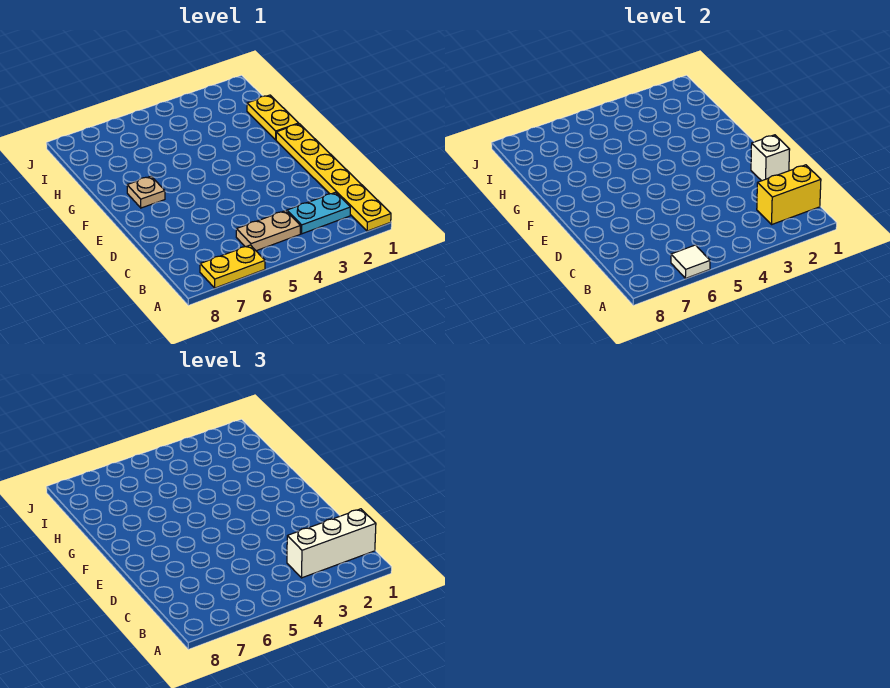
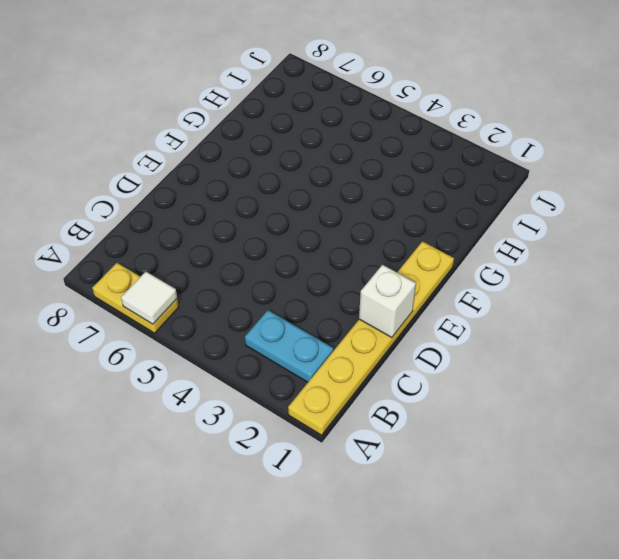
none -> tan 1x2 plate [236,211,300,251]
none -> tan 1x1 plate [127,176,165,208]

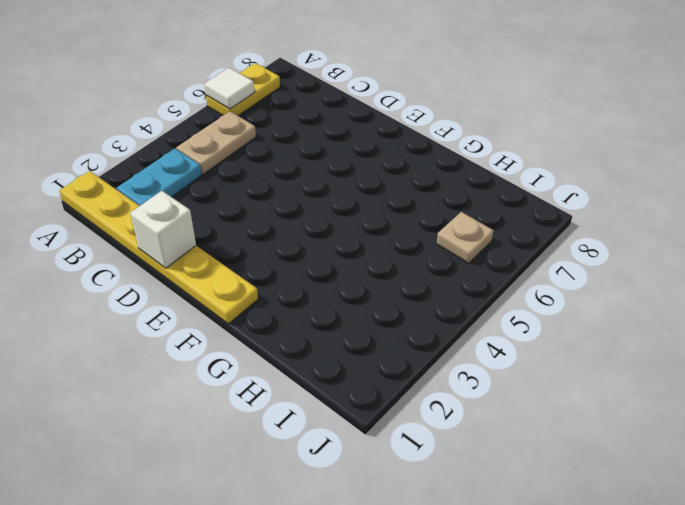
tan 1x1 plate [437,212,494,263] -> tan 1x1 plate moved to [127,176,165,208]
none -> yellow 1x2 plate [247,95,299,140]
none -> yellow 1x2 brick [757,165,821,224]

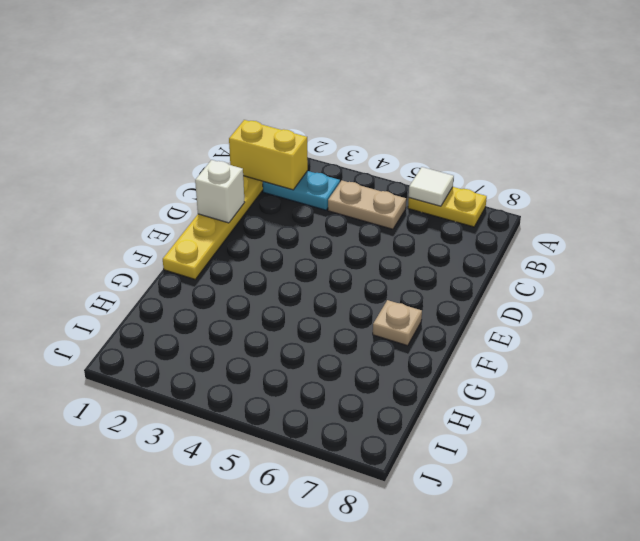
none -> yellow 1x2 plate [247,95,299,140]
none -> white 1x3 brick [287,509,376,578]

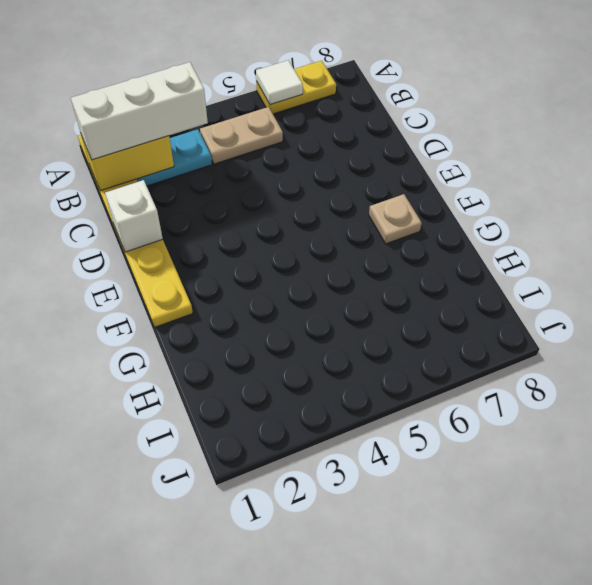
none -> yellow 1x2 plate [247,95,299,140]

